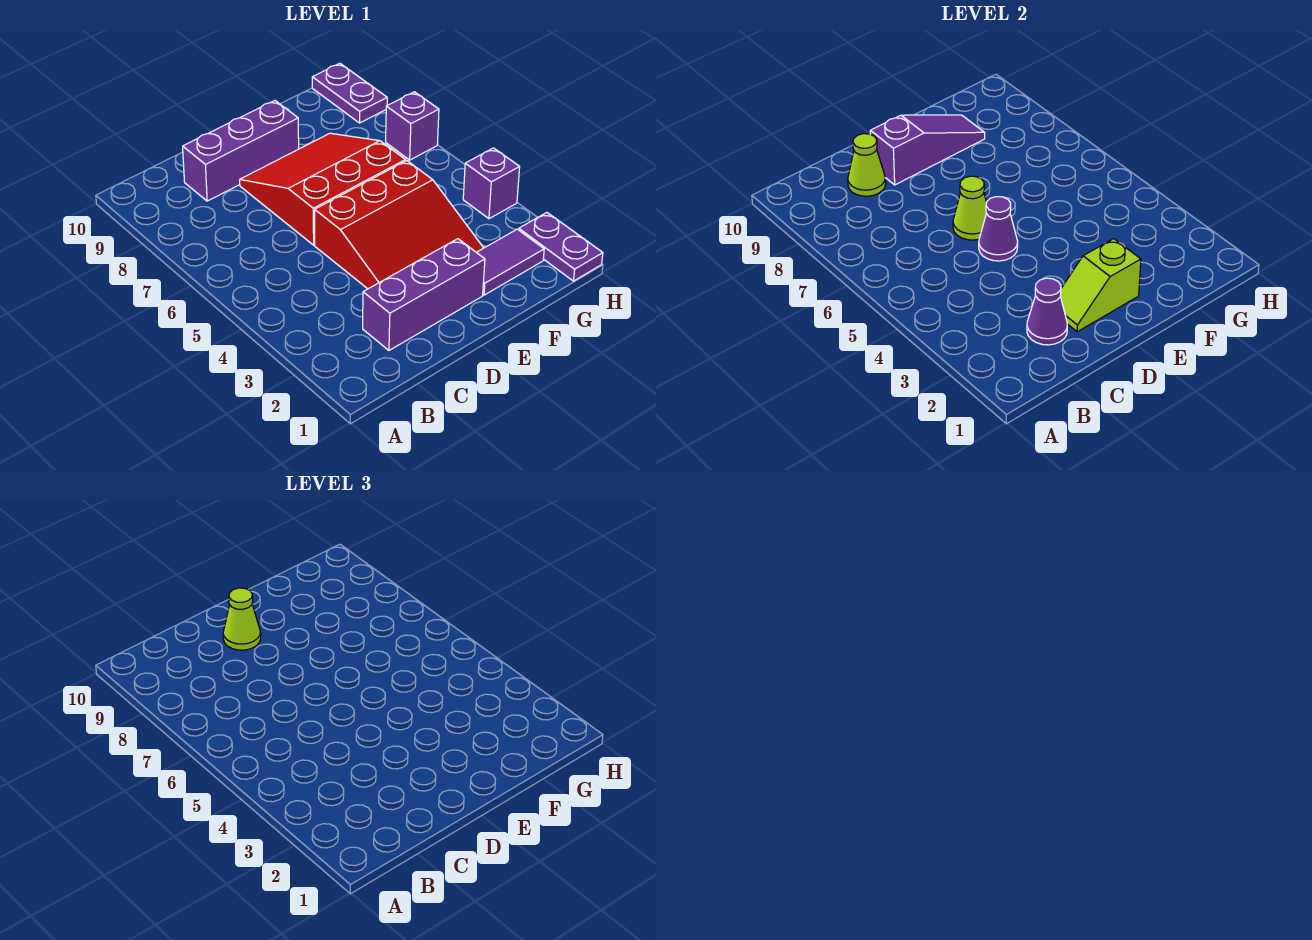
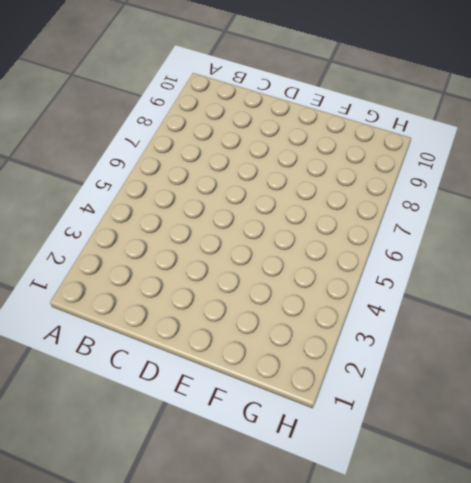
none -> purple 1x3 brick [363,239,485,350]
none -> purple 1x3 brick [183,101,299,201]
none -> red 3x3 slope [315,161,483,289]

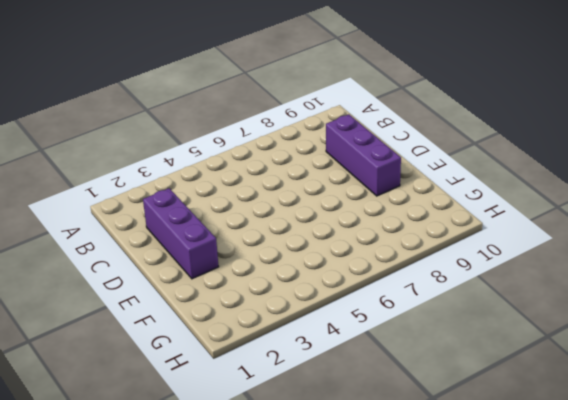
none -> red 3x3 slope [315,161,483,289]
none -> red 3x3 slope [240,133,405,245]
none -> purple 1x2 tile [476,229,544,295]

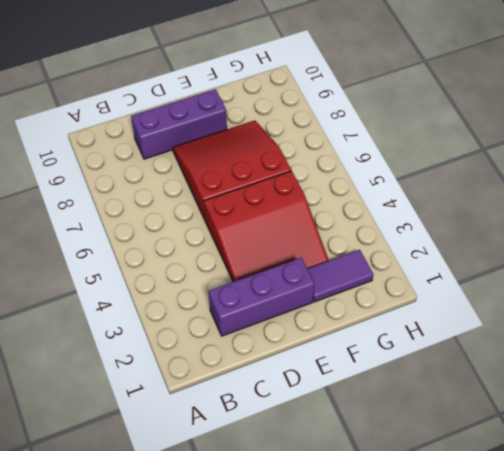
none -> purple 1x2 plate [519,213,603,281]
none -> purple 1x1 brick [463,148,520,219]
none -> purple 1x1 brick [386,92,439,160]

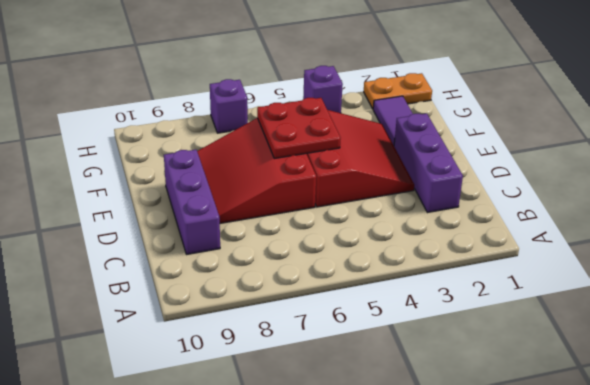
red 2x2 plate [257,98,341,159] -> none
orange 1x2 plate [364,73,432,109] -> purple 1x2 plate [519,213,603,281]
none -> purple 1x2 plate [312,63,387,123]
none -> purple 1x1 cone [1027,278,1067,345]
none -> lime 1x1 cone [848,134,886,196]

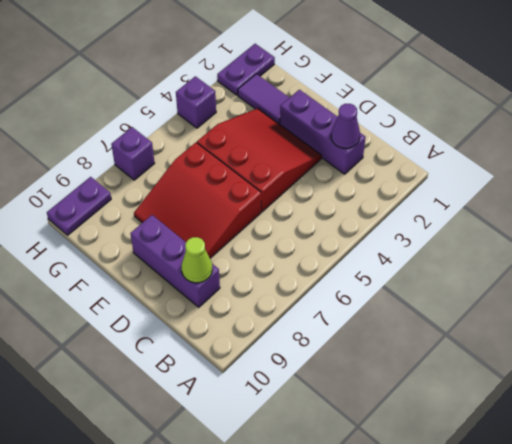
none -> lime 1x2 slope [1060,239,1141,332]
none -> purple 1x1 cone [979,197,1018,261]
none -> lime 1x1 cone [953,176,987,240]

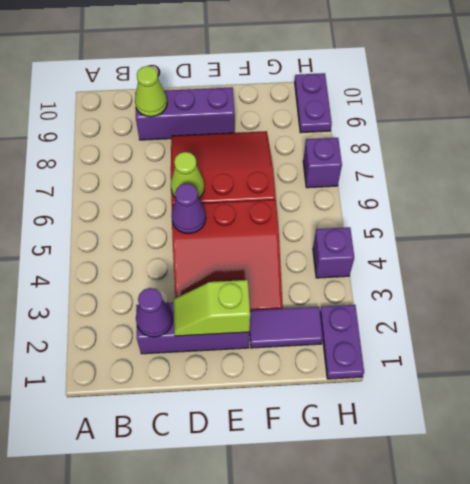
none -> purple 1x3 slope [870,115,985,185]
none -> lime 1x1 cone [223,588,261,650]

